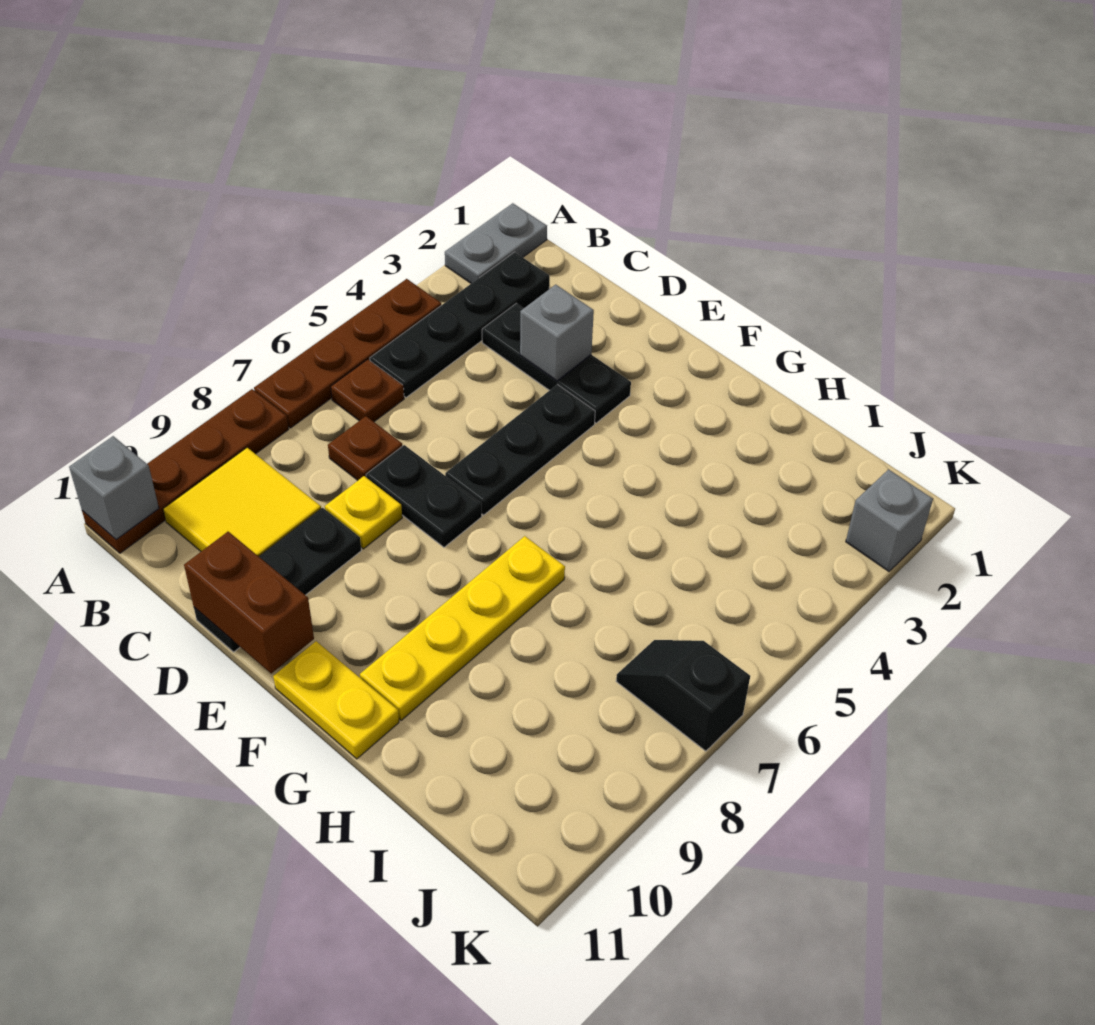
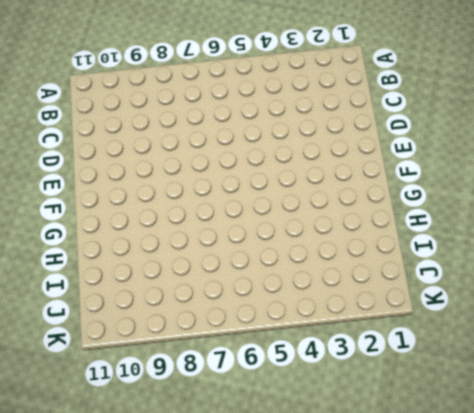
none -> grey 1x2 plate [445,203,547,283]
none -> brown 1x4 plate [254,279,441,428]
none -> brown 1x4 plate [82,389,289,553]

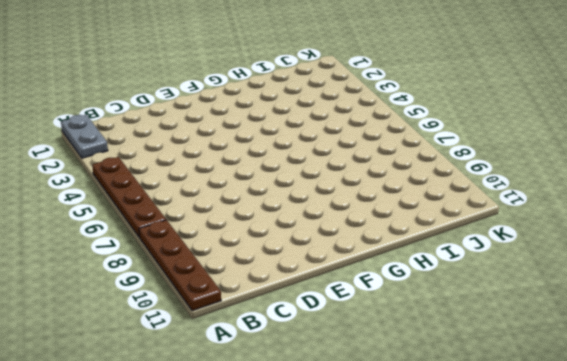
none -> black 1x4 plate [370,252,550,397]
none -> brown 1x1 plate [331,359,404,422]
none -> yellow 2x2 tile [163,448,321,556]

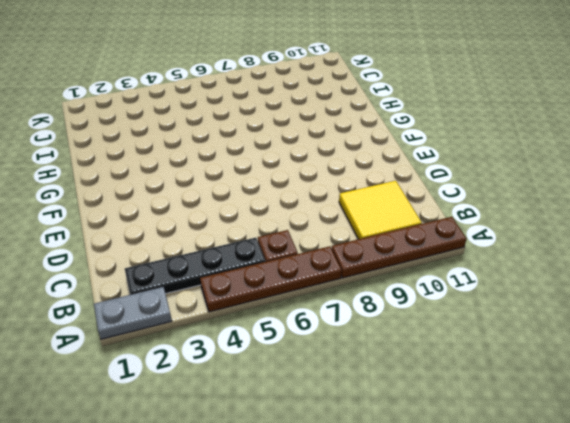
none -> black 1x3 plate [482,303,631,423]
none -> brown 1x1 plate [328,416,403,480]
none -> black 1x2 plate [366,445,482,547]

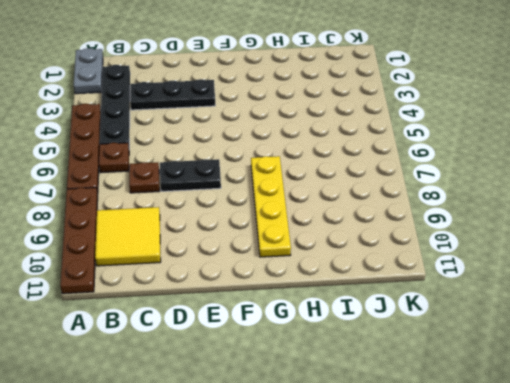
none -> yellow 1x1 plate [325,476,402,549]
none -> black 1x3 plate [194,508,361,652]
none -> black 1x3 plate [445,384,595,515]

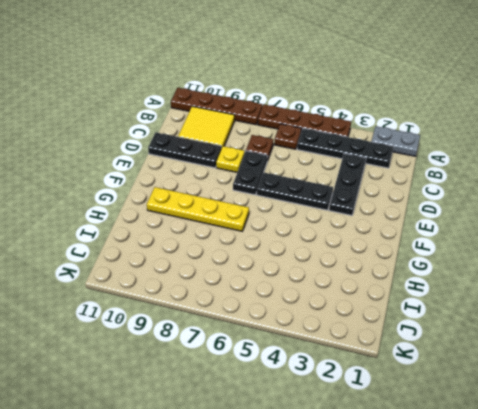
none -> yellow 1x2 plate [273,641,399,759]
none -> black 1x2 slope [616,640,750,751]
none -> grey 1x1 brick [846,469,933,571]

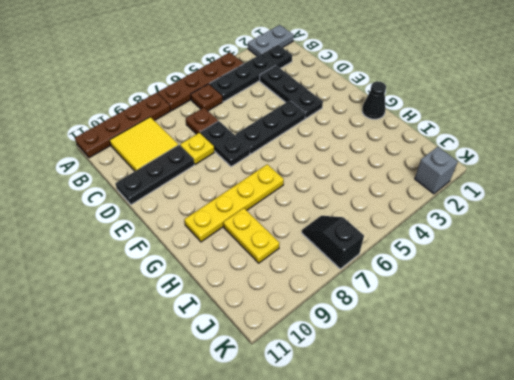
black 1x1 cone [362,81,386,119] -> none
yellow 1x2 plate [223,208,279,263] -> yellow 1x2 plate moved to [273,641,399,759]
none -> grey 1x1 brick [69,436,159,539]
none -> grey 1x1 brick [520,285,594,381]
none -> brown 1x2 brick [184,532,314,674]

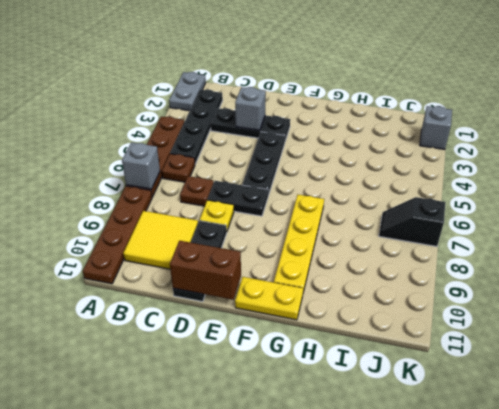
grey 1x1 brick [122,142,160,189] -> grey 1x1 brick moved to [69,436,159,539]

